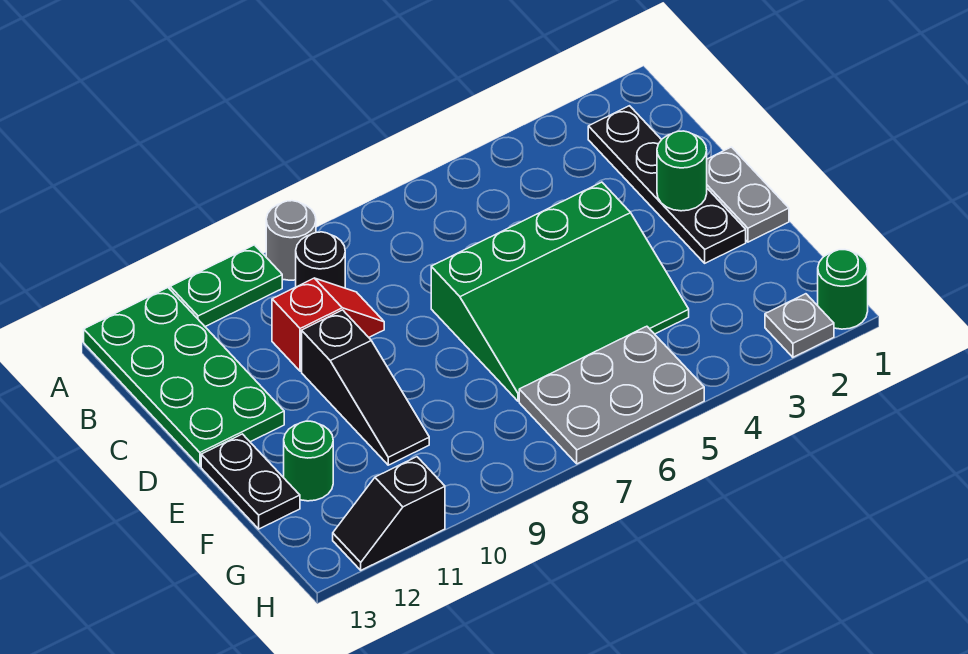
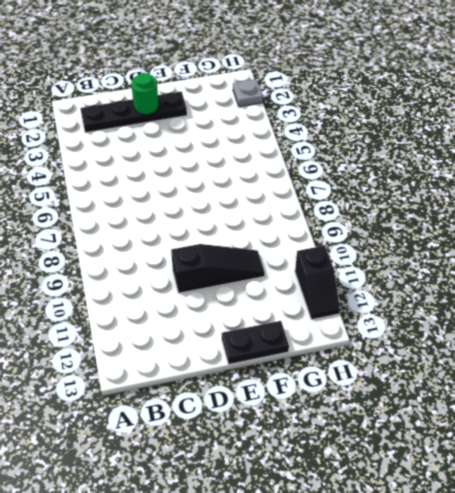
none -> grey 1x1 round brick [266,201,316,280]
none -> green 1x2 plate [170,245,282,326]
none -> green 2x4 plate [84,288,284,466]

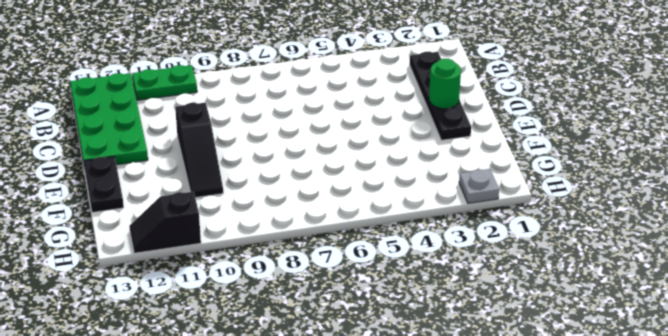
none -> grey 1x1 round brick [266,201,316,280]
none -> black 1x1 round brick [296,232,345,288]
none -> red 1x2 slope [272,278,384,371]

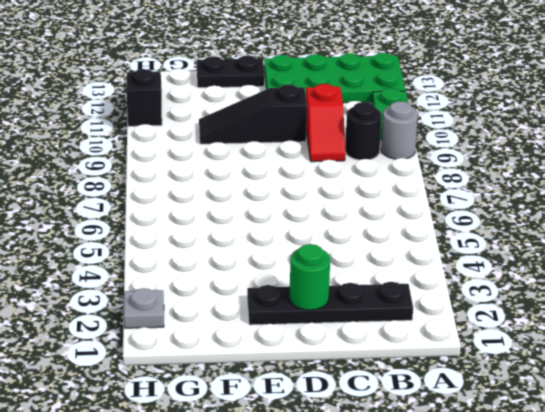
none -> grey 1x2 plate [707,147,789,242]
none -> green 3x4 slope [431,182,689,401]
none -> green 1x1 round brick [284,421,333,501]

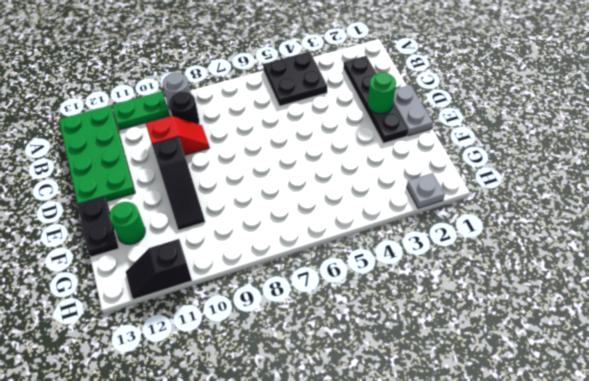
black 2x2 plate [263,51,327,106] -> none
none -> green 3x4 slope [431,182,689,401]
none -> grey 2x3 plate [519,326,704,464]
none -> green 1x1 round brick [818,250,868,329]

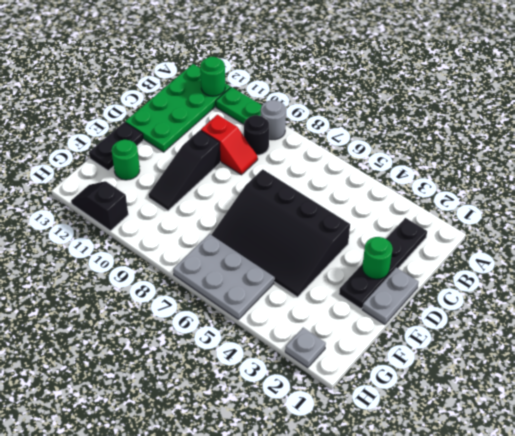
green 1x1 round brick [200,57,225,96] -> green 1x1 round brick moved to [818,250,868,329]
black 3x4 slope [211,169,350,297] -> green 3x4 slope [431,182,689,401]

